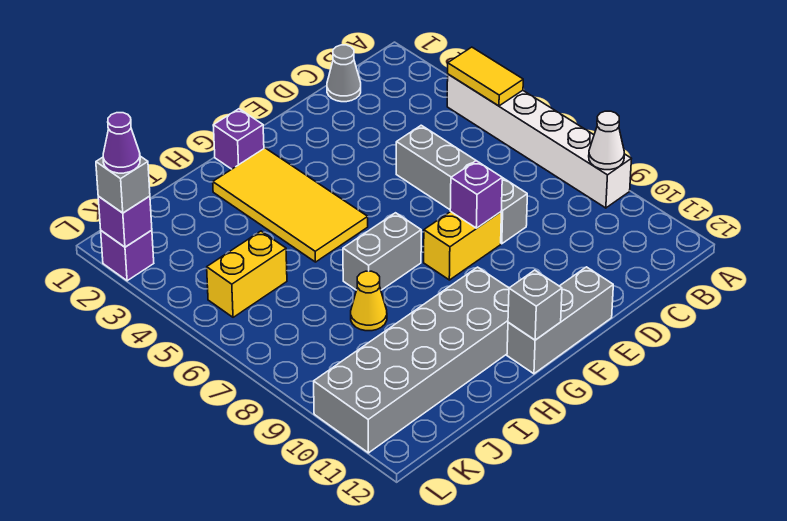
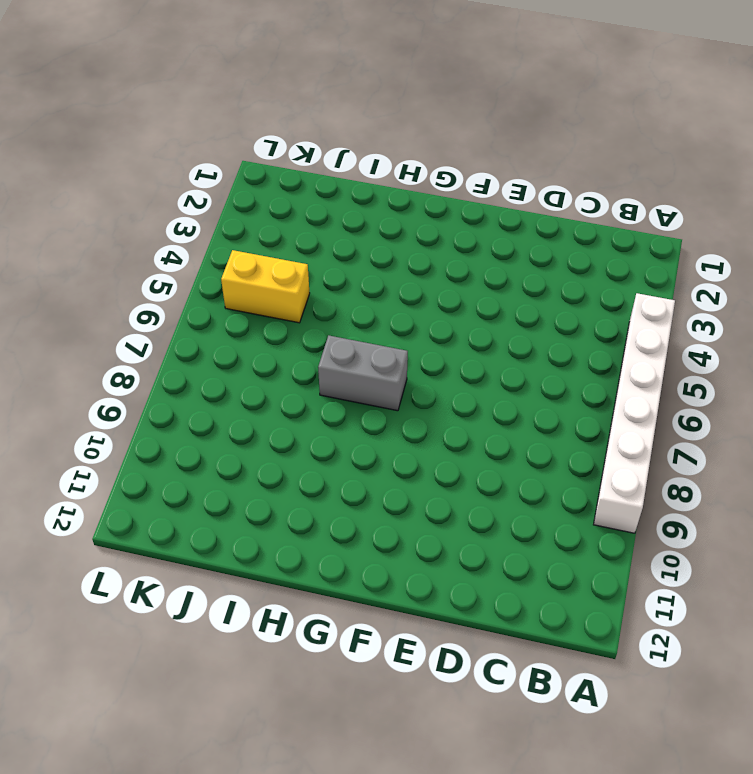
none -> grey 1x1 cone [327,45,361,102]
none -> grey 1x4 brick [396,125,527,244]
none -> yellow 1x2 brick [424,212,501,280]

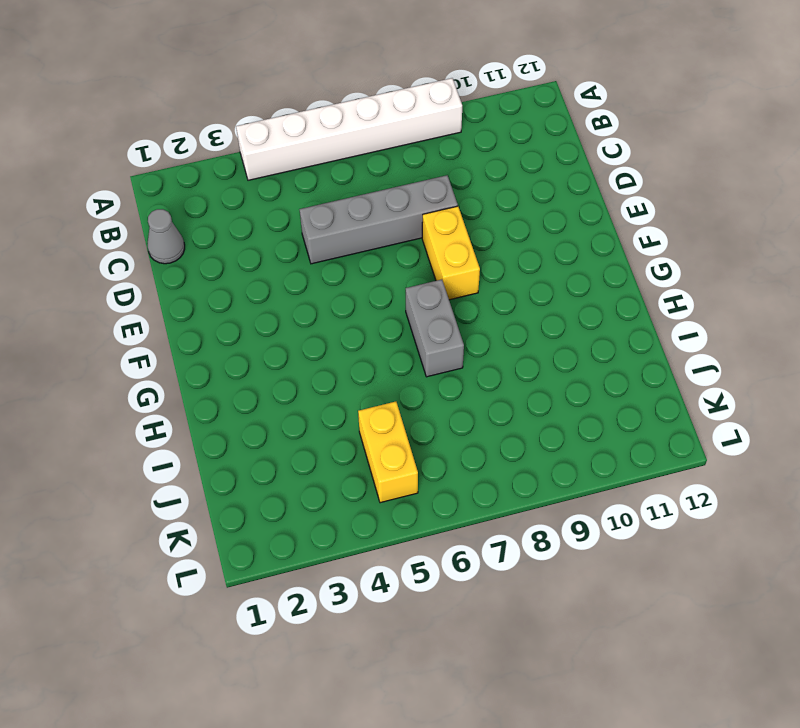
none -> grey 1x3 brick [507,267,613,374]
none -> purple 1x1 brick [213,109,264,169]
none -> yellow 2x4 tile [213,148,368,262]

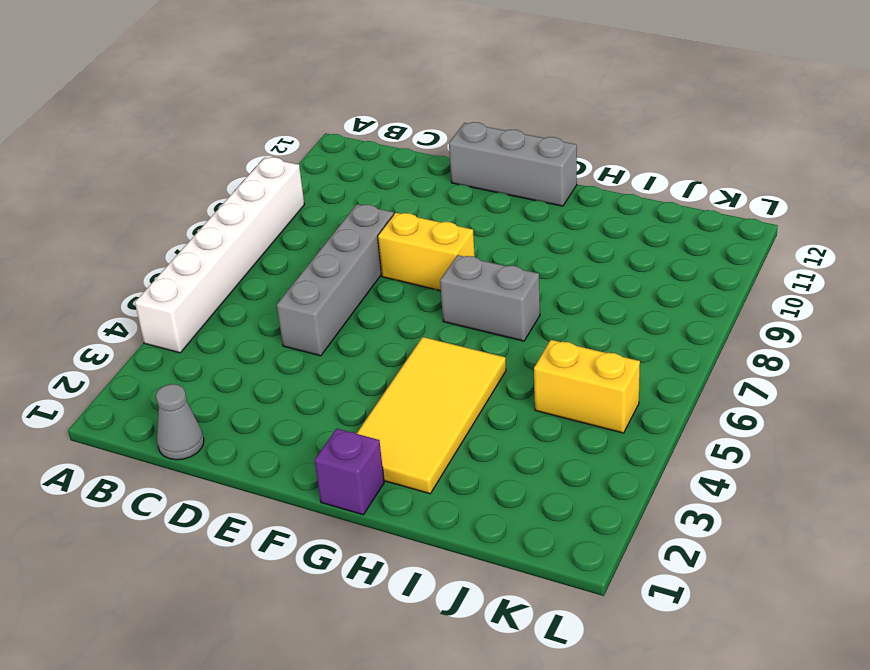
none -> grey 2x6 brick [314,267,509,453]
none -> yellow 1x1 cone [351,271,387,331]
none -> purple 1x1 brick [101,230,154,281]

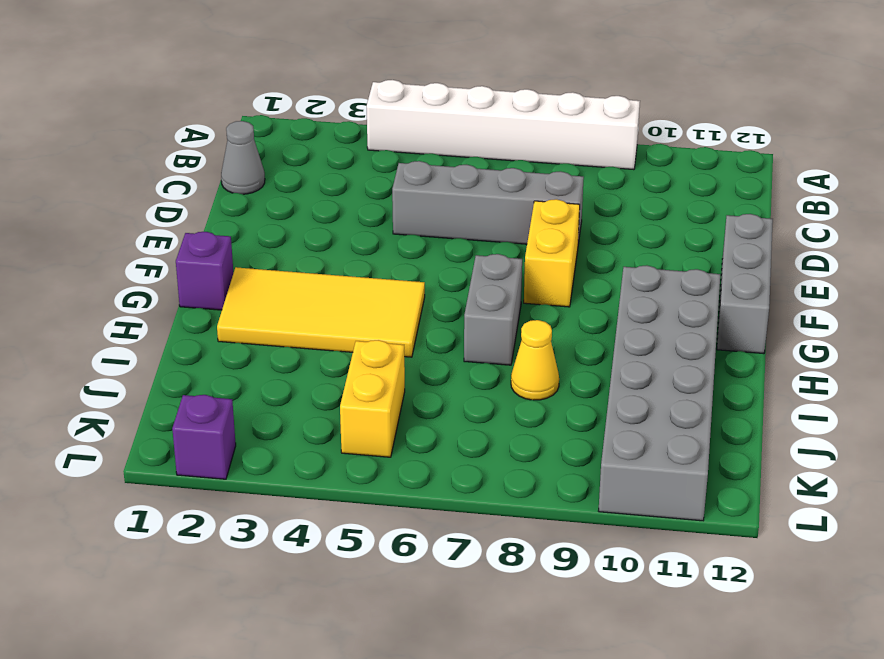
none -> yellow 1x2 tile [448,47,523,106]
none -> white 1x1 cone [589,111,624,170]
none -> purple 1x1 brick [450,161,502,228]

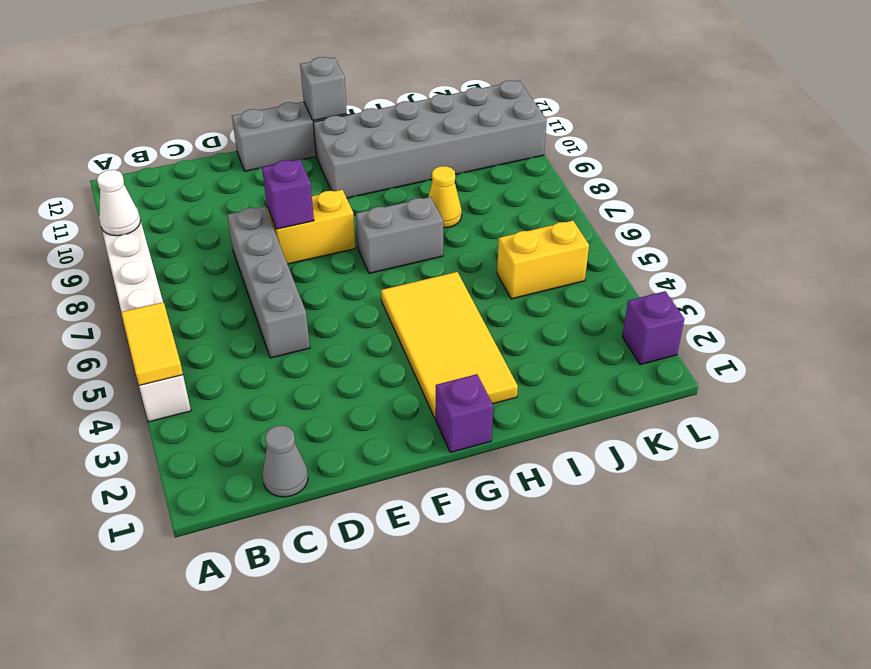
none -> purple 1x1 brick [98,196,152,247]
none -> grey 1x1 brick [96,156,150,213]
none -> purple 1x1 cone [103,113,140,173]

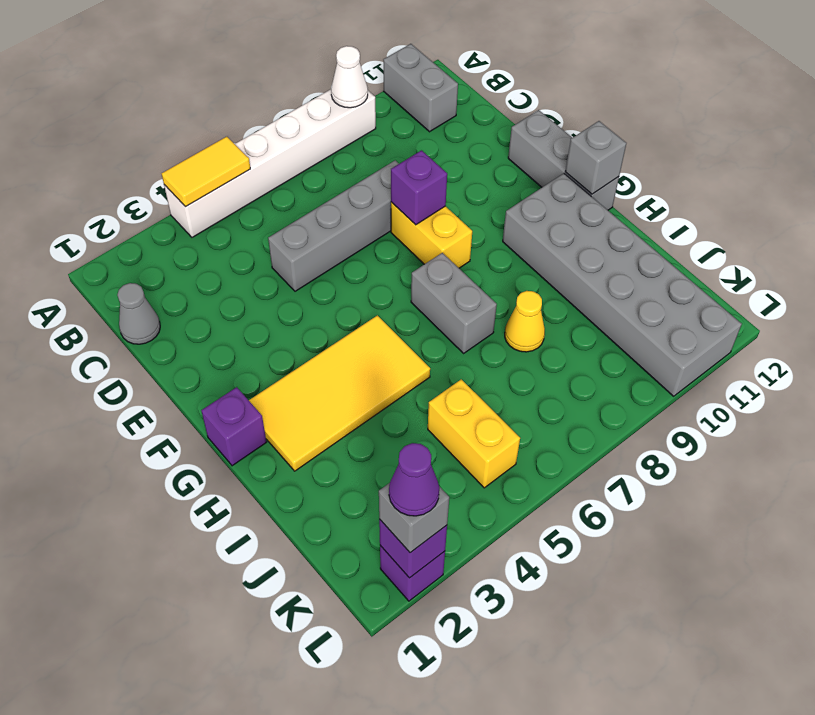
grey 1x2 brick [383,44,458,132] -> none

